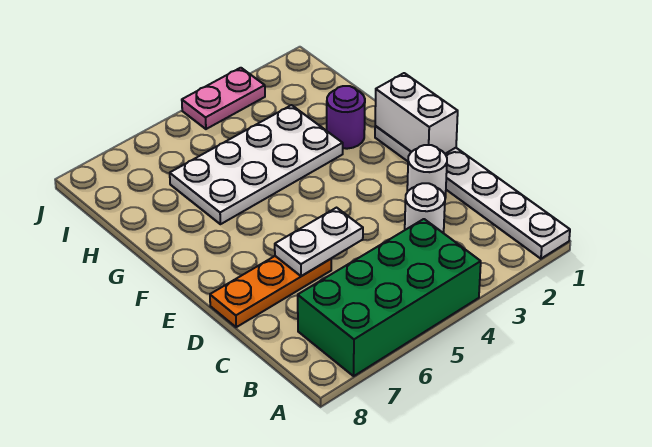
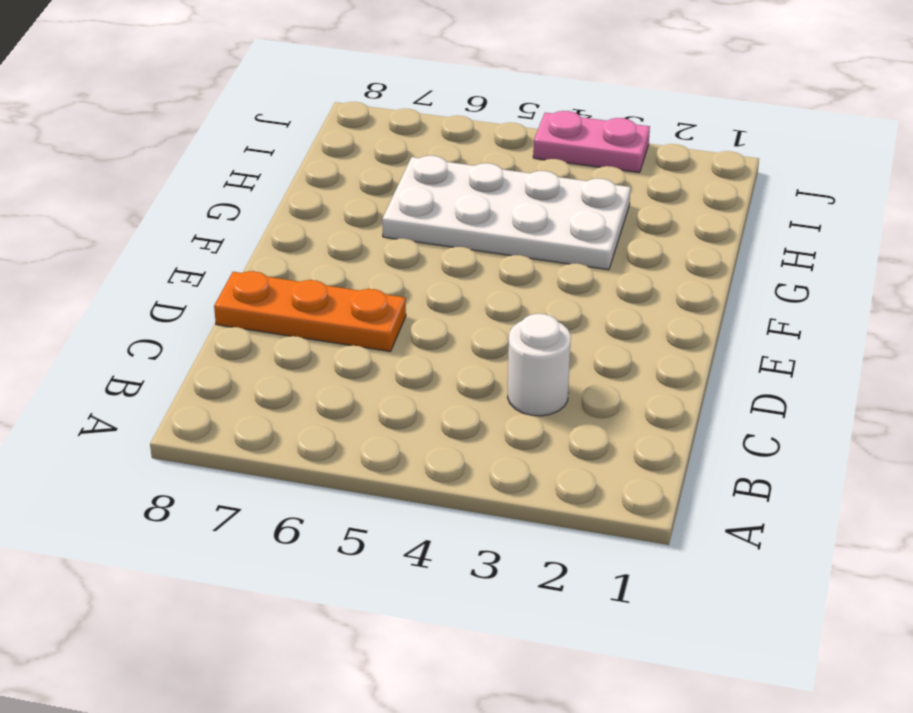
none -> white 1x6 plate [375,126,570,259]
none -> green 2x4 brick [298,219,481,376]

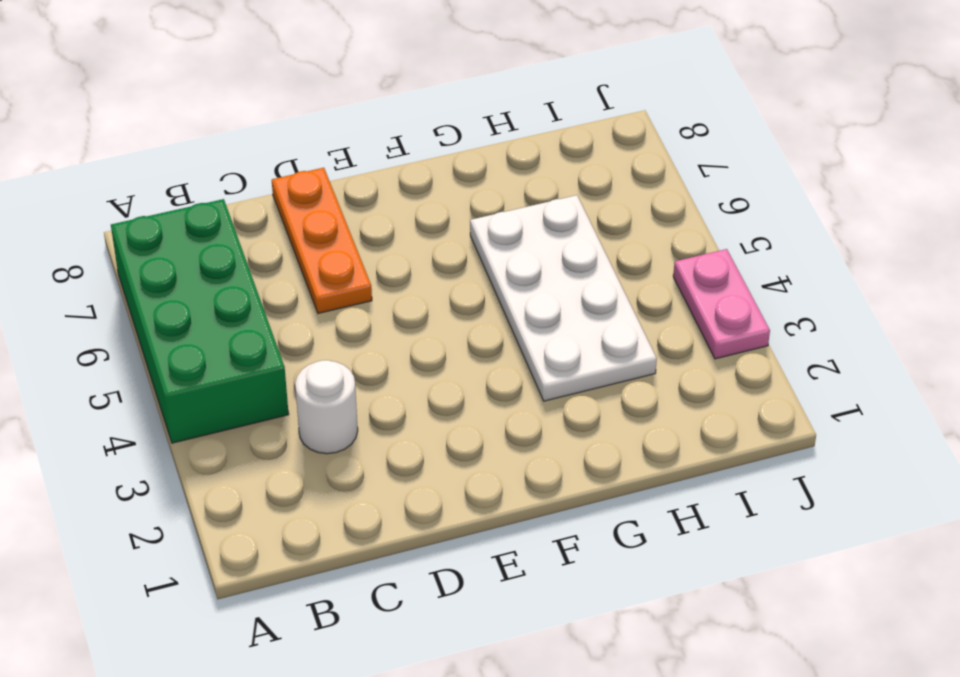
none -> white 1x6 plate [375,126,570,259]
none -> white 1x1 round brick [407,145,447,198]

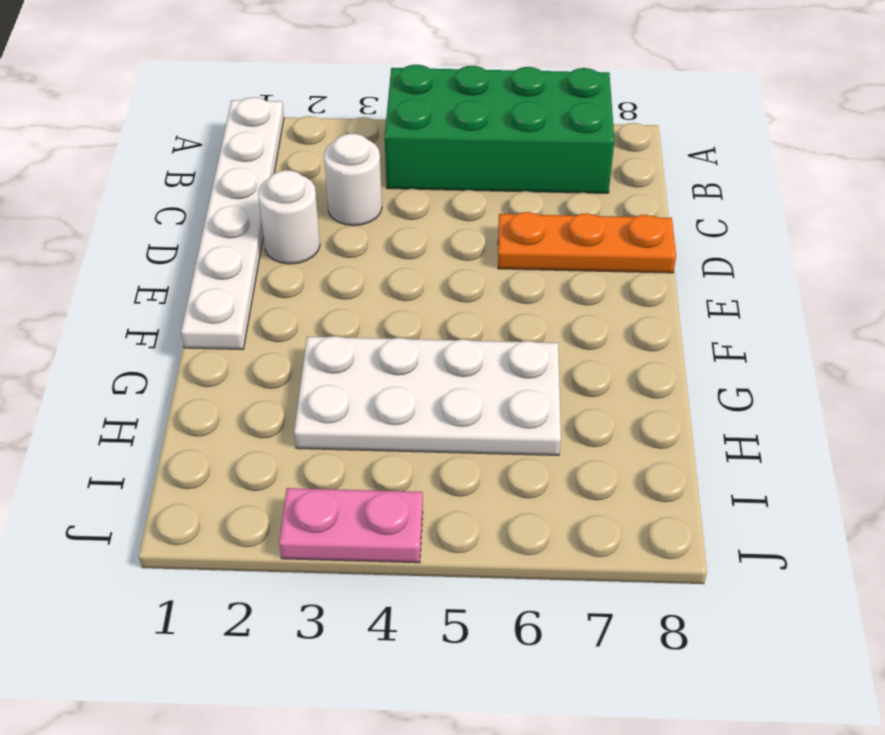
none -> purple 1x1 round brick [327,86,365,149]
none -> white 1x2 plate [275,208,363,276]

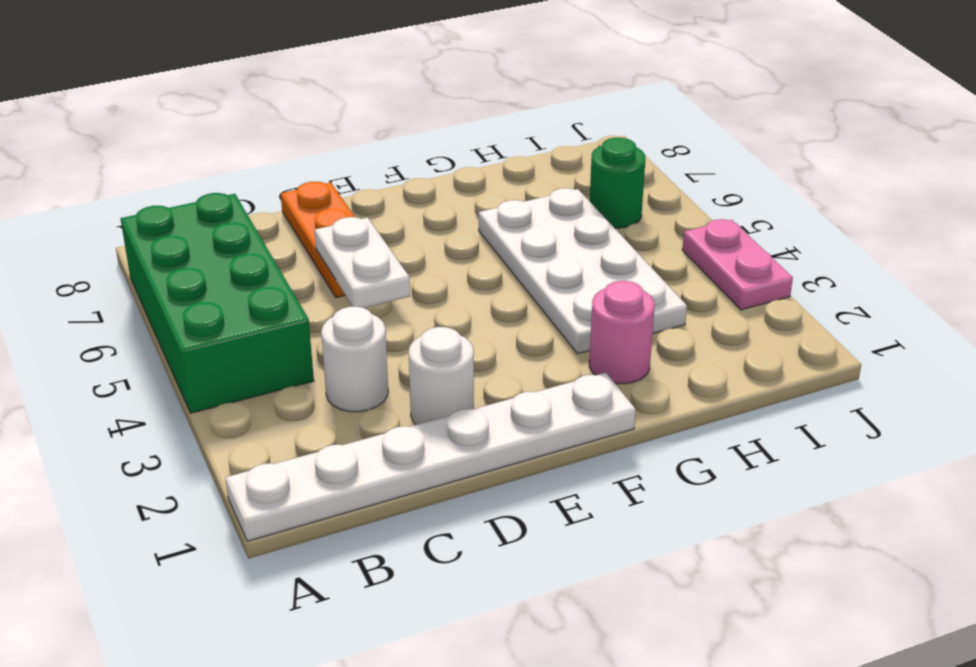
pink 1x1 round brick [589,281,654,384] -> purple 1x1 round brick [327,86,365,149]
green 1x1 round brick [590,138,645,228] -> none
none -> white 1x2 brick [375,73,458,154]

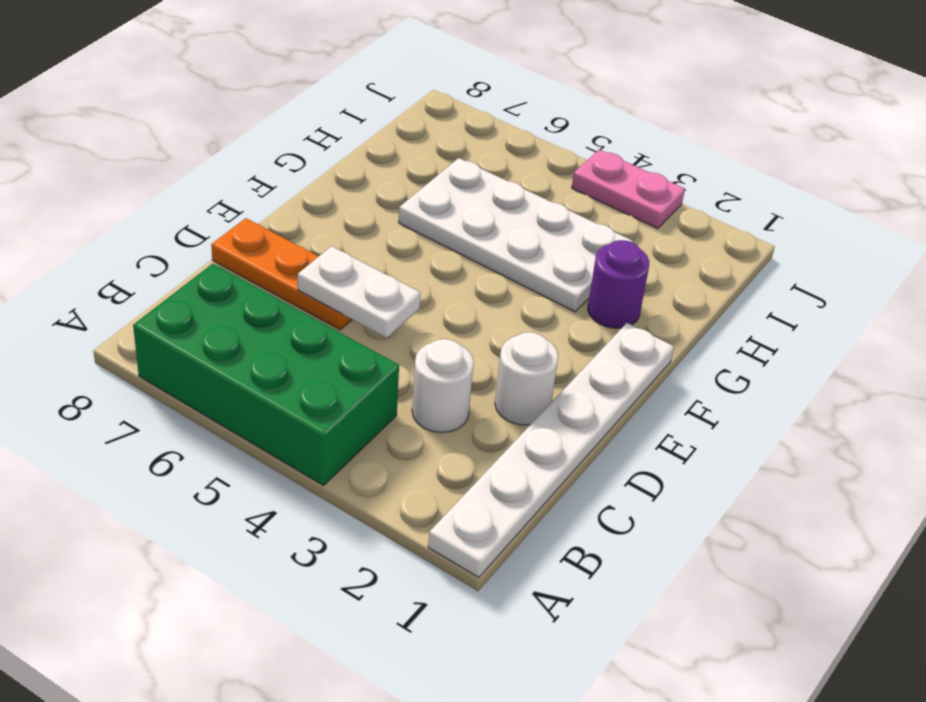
none -> white 1x2 brick [375,73,458,154]

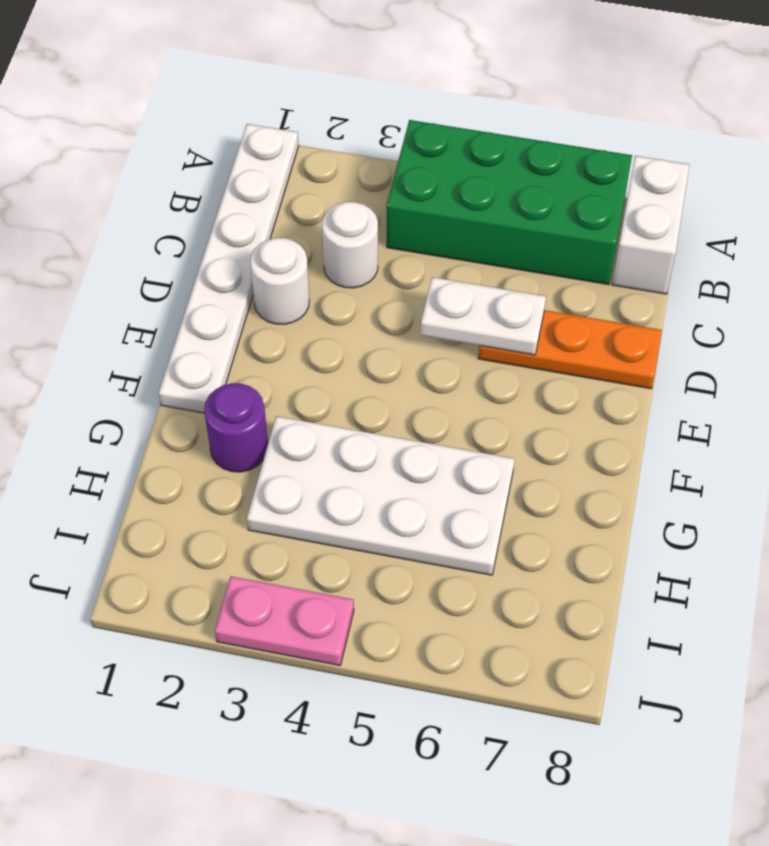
white 1x2 brick [612,156,689,294] -> white 1x2 brick moved to [375,73,458,154]

